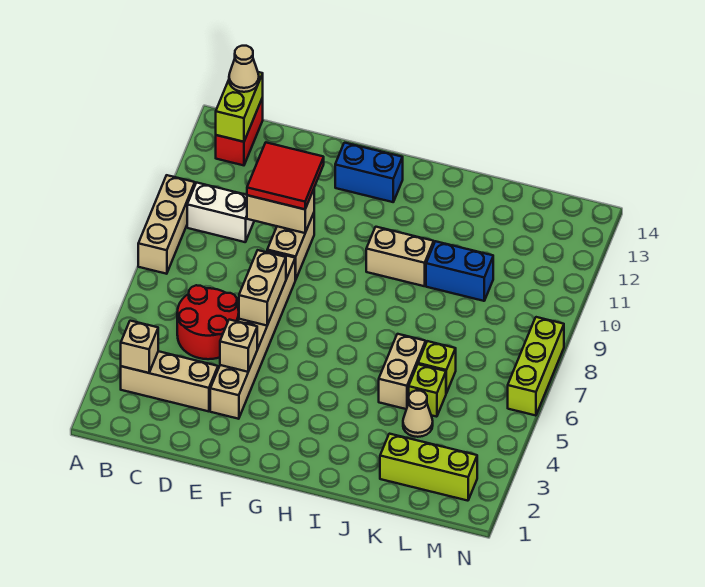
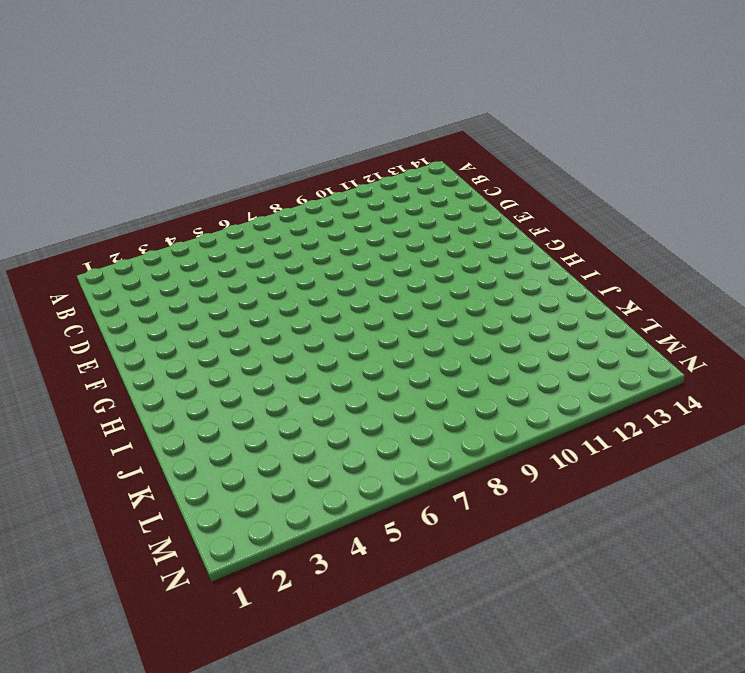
none -> tan 1x3 brick [138,175,195,274]
none -> tan 1x3 brick [121,351,218,411]
none -> white 1x2 brick [187,183,254,242]

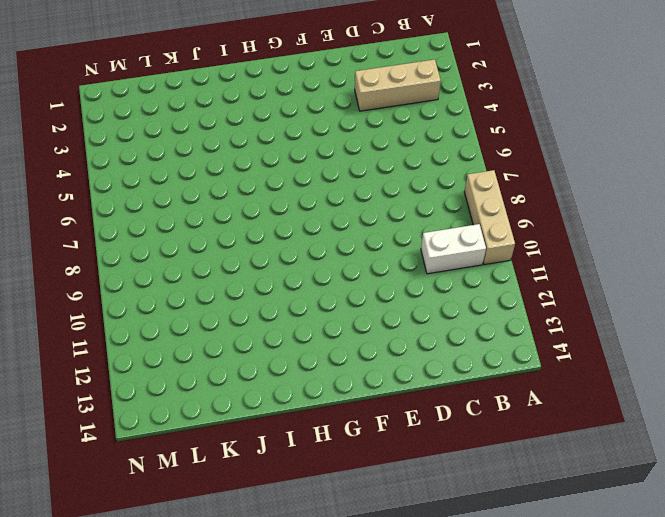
none -> red 1x2 brick [216,98,263,165]
none -> red 2x2 round brick [177,285,239,359]
none -> tan 1x6 brick [210,251,295,419]

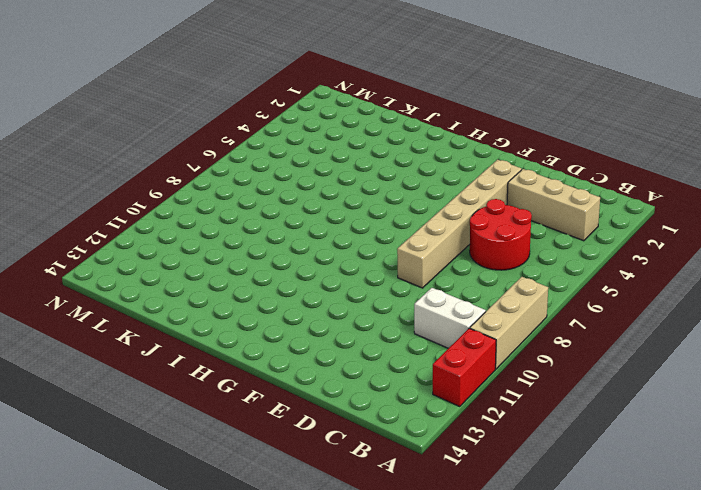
red 1x2 brick [433,328,496,406] -> red 1x2 brick moved to [216,98,263,165]
none -> tan 1x2 brick [267,213,314,280]
none -> blue 1x2 brick [335,143,403,202]
none -> tan 1x2 brick [366,227,434,286]

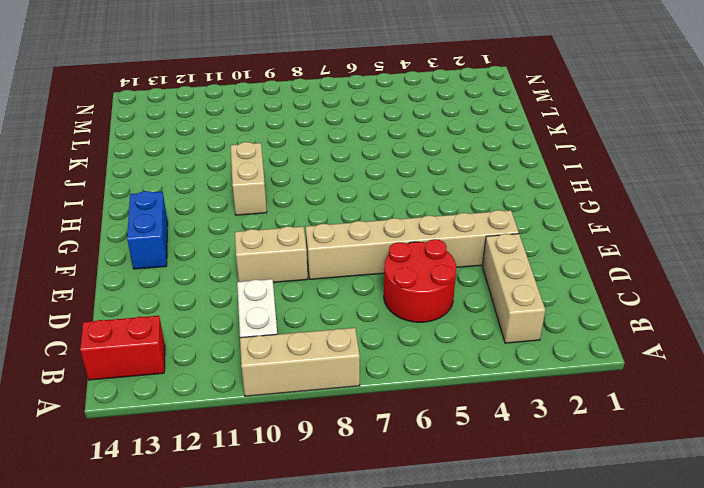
none -> tan 1x2 brick [379,334,426,409]
none -> blue 1x2 brick [426,241,493,301]
none -> lime 1x3 brick [380,434,477,501]

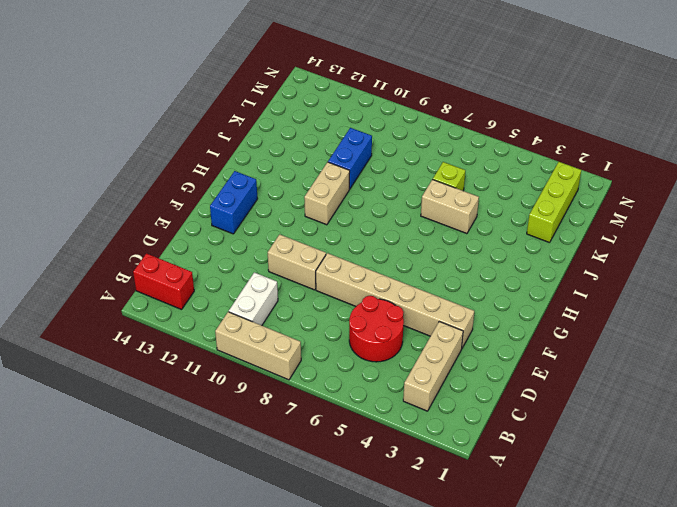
none -> tan 1x1 cone [403,391,433,437]
none -> lime 1x1 brick [409,364,446,417]
none -> lime 1x3 brick [508,317,564,416]

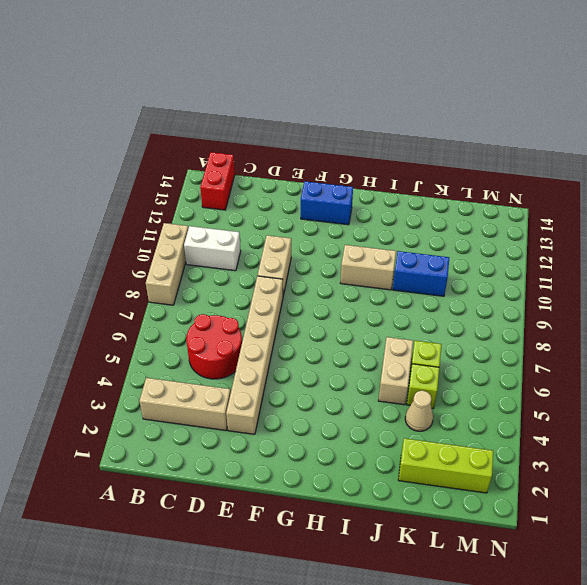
none -> lime 1x3 brick [508,317,564,416]
none -> tan 1x1 brick [121,321,158,373]
none -> lime 1x2 brick [216,72,263,142]

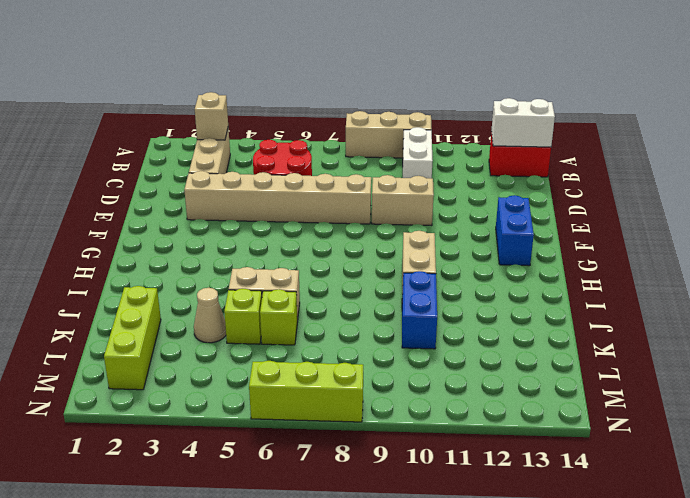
white 1x2 brick [491,98,555,147] -> lime 1x2 brick [216,72,263,142]
none -> tan 1x2 brick [247,189,314,233]
none -> tan 1x1 brick [220,320,257,372]
none -> tan 1x2 brick [239,250,286,326]

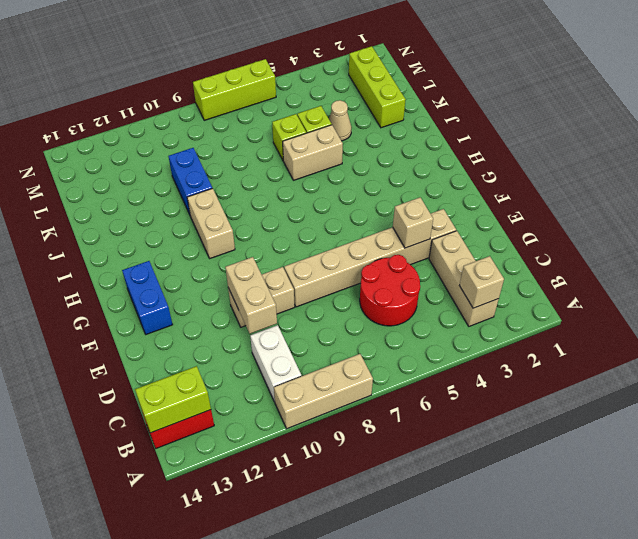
none -> tan 1x2 brick [239,250,286,326]
none -> tan 1x1 cone [229,46,259,92]
none -> red 2x2 tile [247,143,324,209]

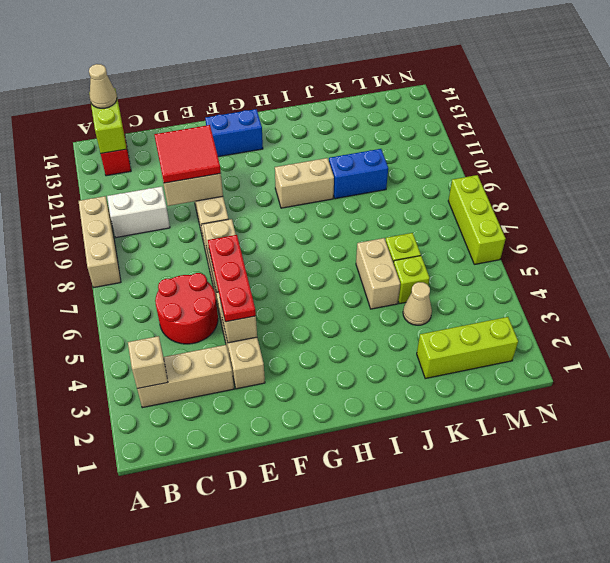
red 1x3 plate [208,235,256,322] -> none

